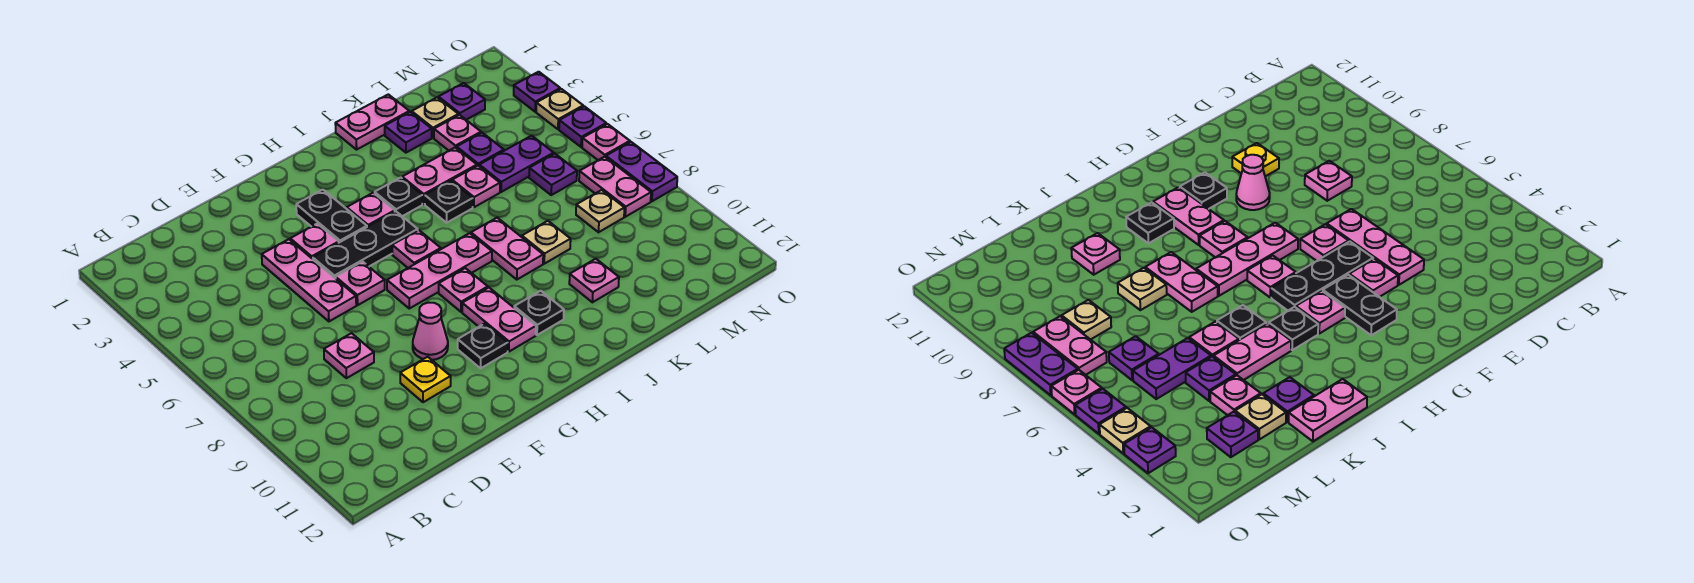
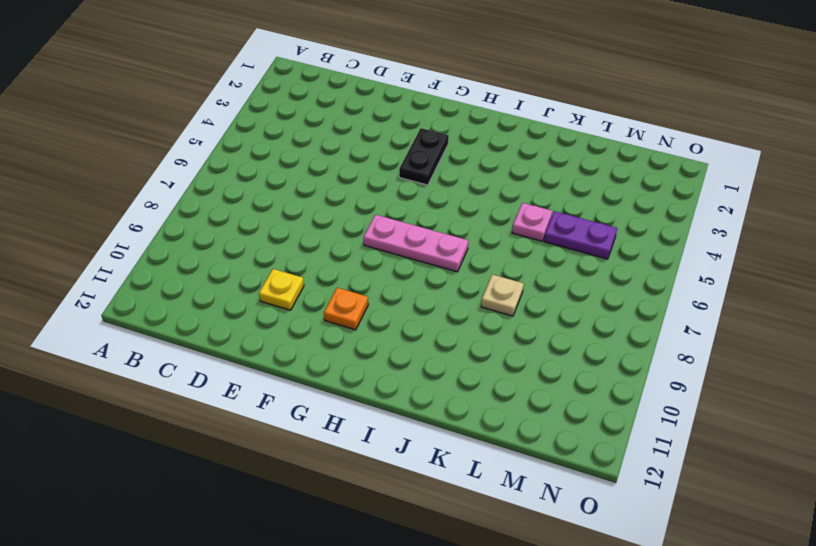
orange 1x1 plate [324,288,368,330] -> black 1x1 plate [458,324,508,368]
none -> pink 1x1 plate [324,333,374,378]
none -> pink 1x3 plate [262,239,356,321]
none -> pink 1x1 plate [290,224,339,259]
none -> black 1x3 plate [313,211,418,278]

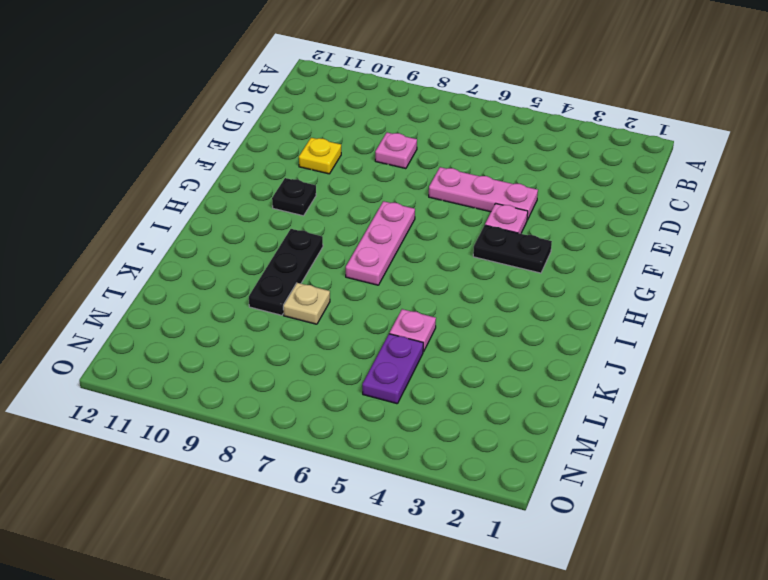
black 1x3 plate [249,229,323,315] -> black 1x3 plate moved to [313,211,418,278]
none -> pink 1x1 plate [336,262,385,305]
none -> pink 1x1 cone [413,303,448,360]
none -> pink 1x1 plate [347,193,395,227]
none -> pink 1x1 plate [392,230,441,268]

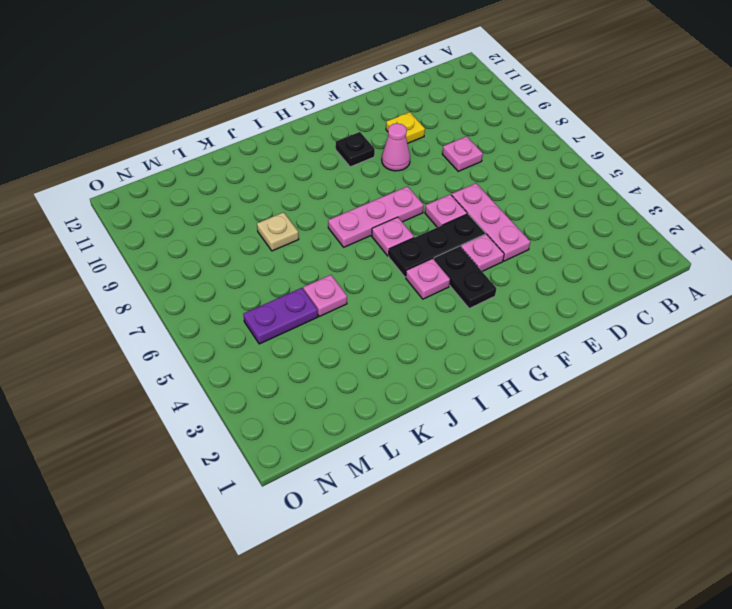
none -> pink 1x1 plate [439,268,488,312]
none -> pink 1x2 plate [462,288,536,352]
none -> black 1x1 plate [375,178,422,216]
none -> black 1x1 plate [514,291,564,335]

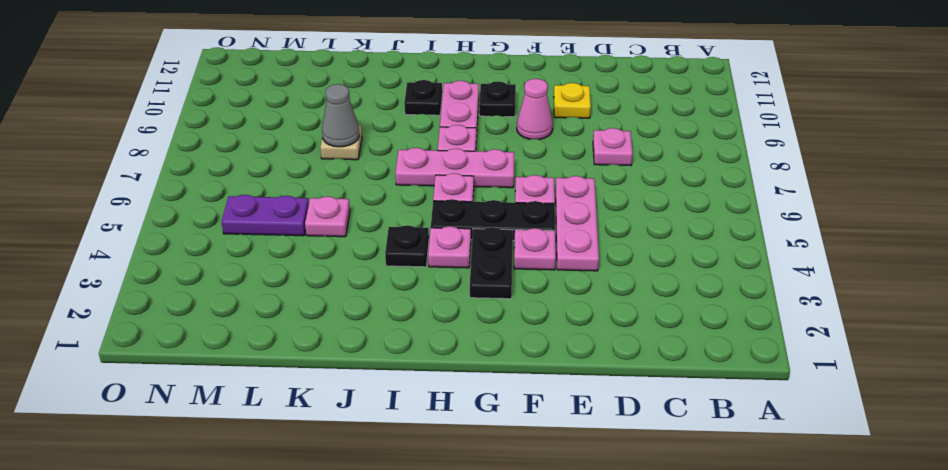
grey 1x1 cone [322,84,359,147] -> none
none -> pink 1x2 plate [335,94,409,150]
none -> pink 1x2 plate [402,147,477,204]
none -> black 1x1 plate [425,181,473,223]
none -> pink 1x2 plate [471,218,543,279]

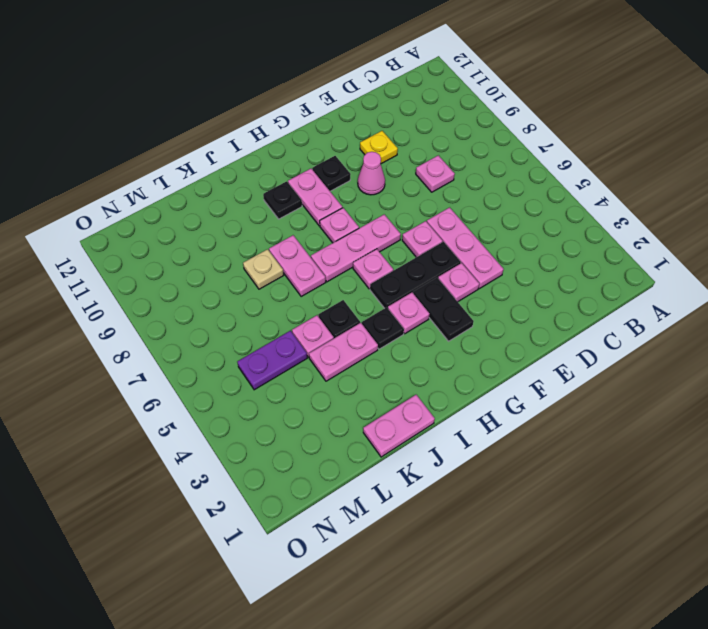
none -> purple 1x1 plate [385,112,432,153]
none -> pink 1x1 plate [569,259,619,302]
none -> tan 1x1 plate [412,97,458,138]
none -> pink 1x1 plate [434,115,481,151]

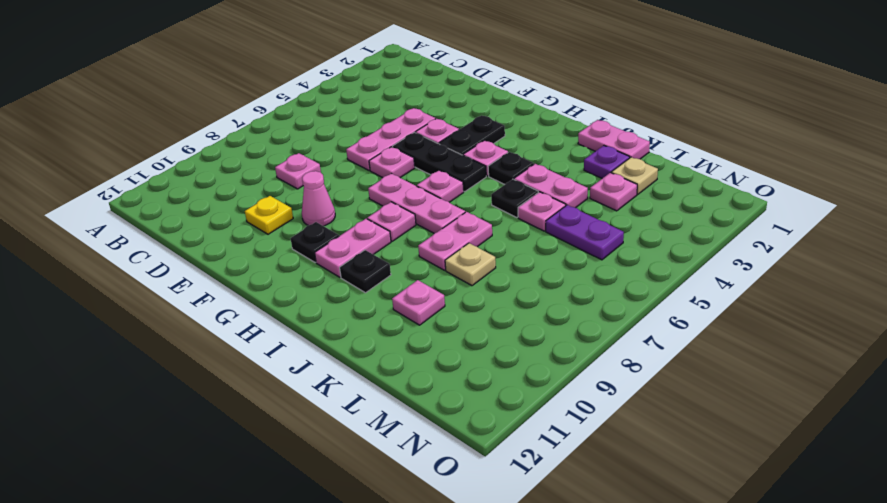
none -> purple 1x1 plate [457,133,504,166]
none -> purple 1x1 plate [438,83,485,120]
none -> purple 1x1 plate [529,154,577,195]
none -> tan 1x1 plate [576,190,624,232]

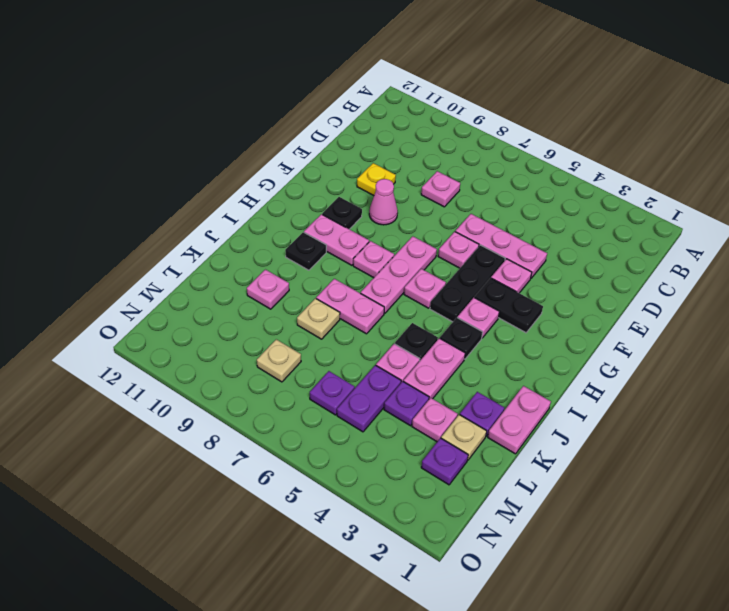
none -> pink 1x2 plate [579,157,651,217]
none -> purple 1x1 plate [514,72,560,112]
none -> tan 1x1 plate [536,89,583,129]
none -> purple 1x1 plate [559,106,606,147]

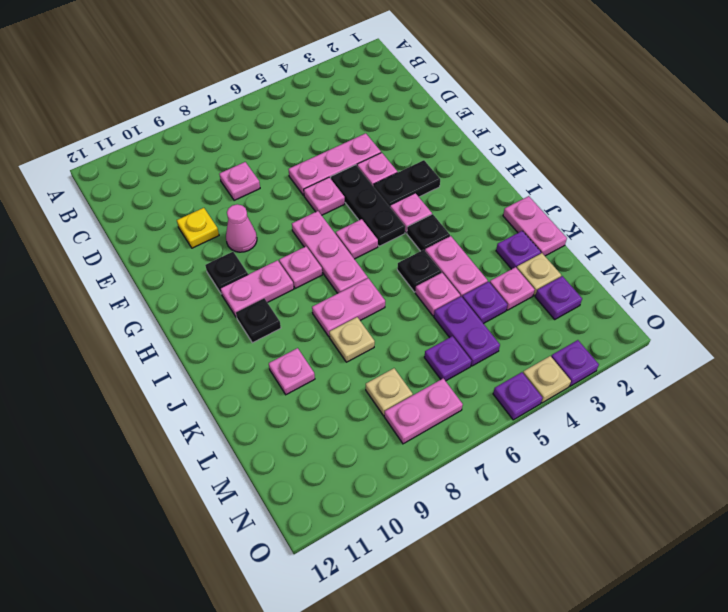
none -> pink 1x1 plate [582,124,630,160]
none -> purple 1x2 plate [606,142,677,201]

